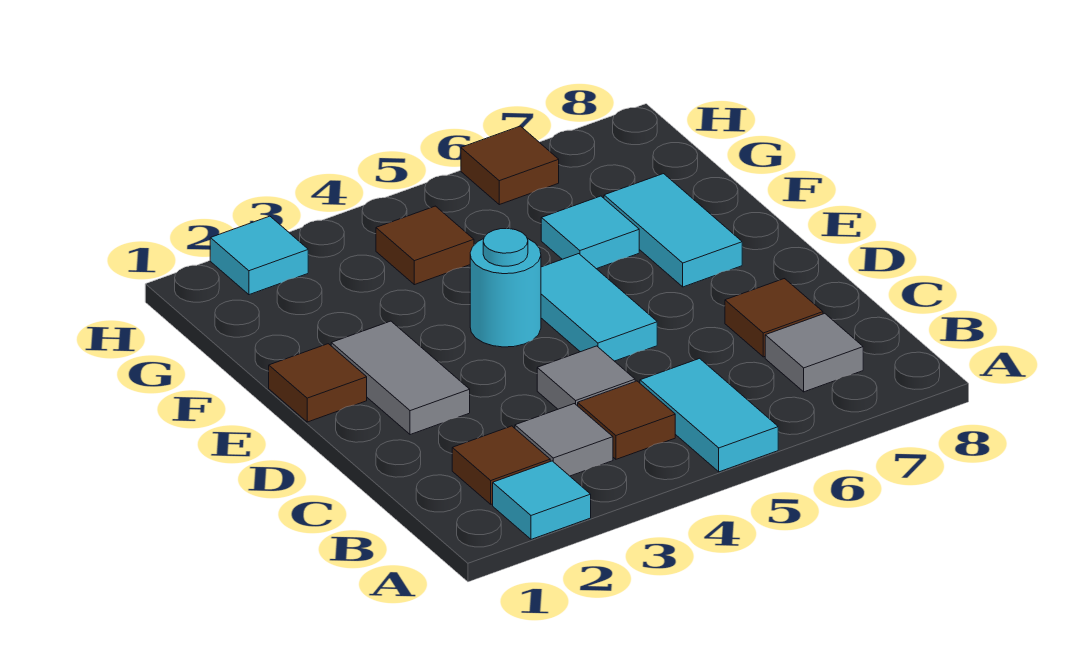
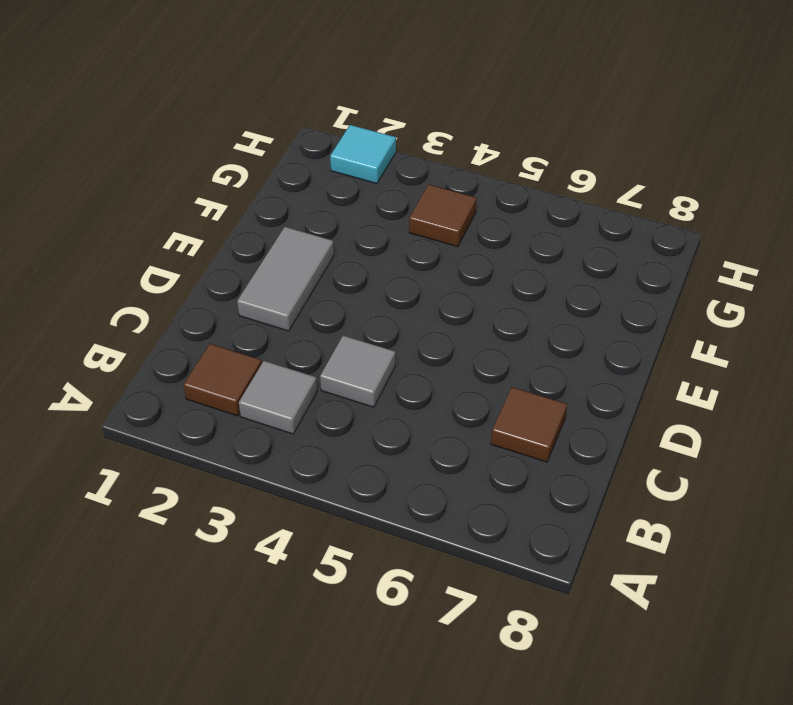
none -> cyan 1x1 tile [493,461,591,539]
none -> cyan 1x2 tile [640,358,778,472]
none -> brown 1x1 tile [578,381,675,459]

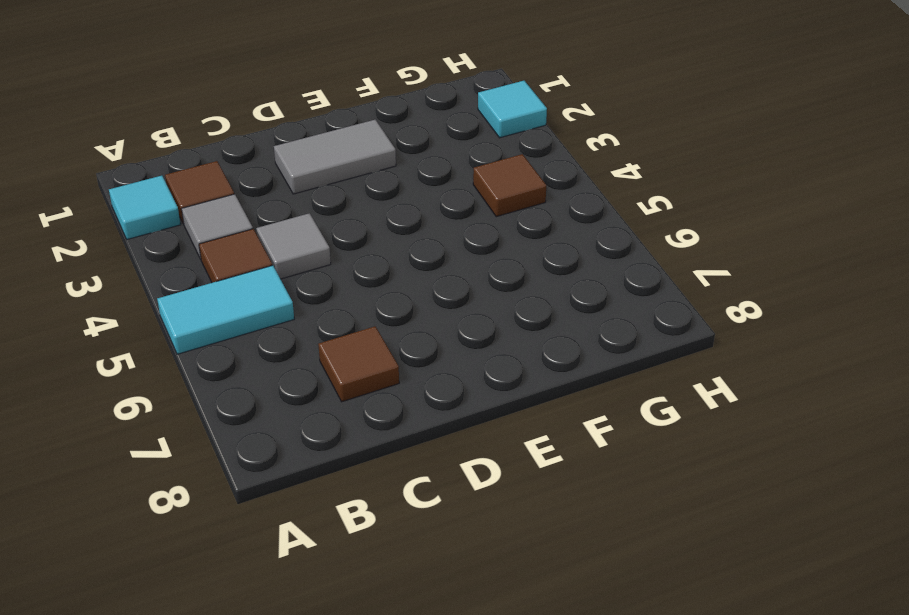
none -> grey 1x1 tile [765,313,863,392]
none -> cyan 1x2 tile [541,254,657,361]
none -> brown 1x1 tile [269,344,367,422]

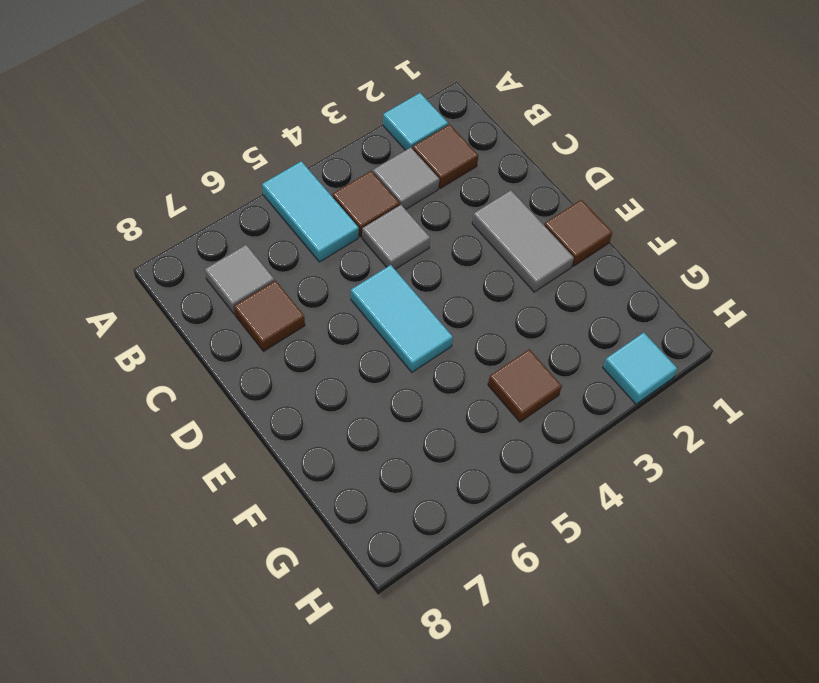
none -> cyan 1x1 round brick [470,229,541,347]
none -> cyan 1x2 tile [604,174,742,287]
none -> cyan 1x1 tile [541,196,639,269]

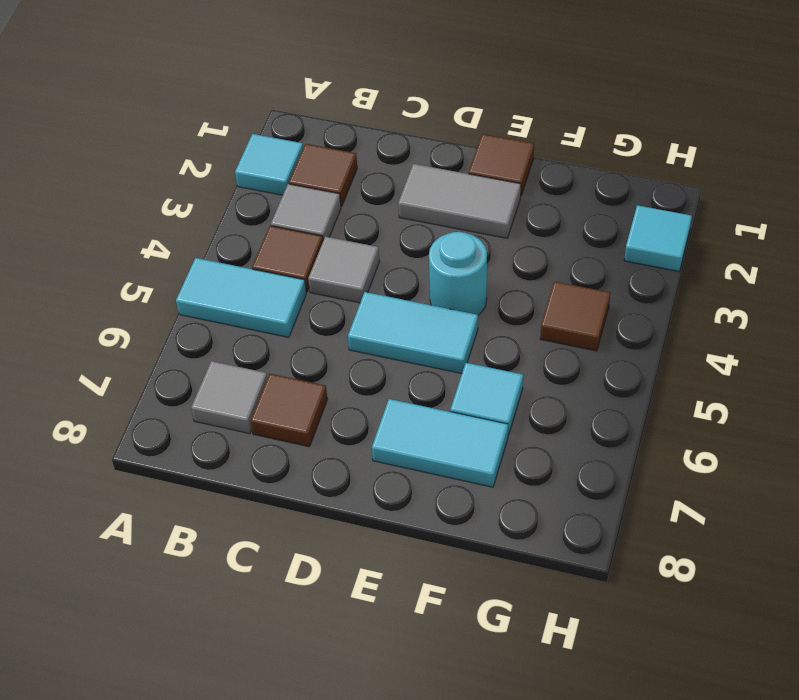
none -> brown 1x1 tile [461,126,559,205]

